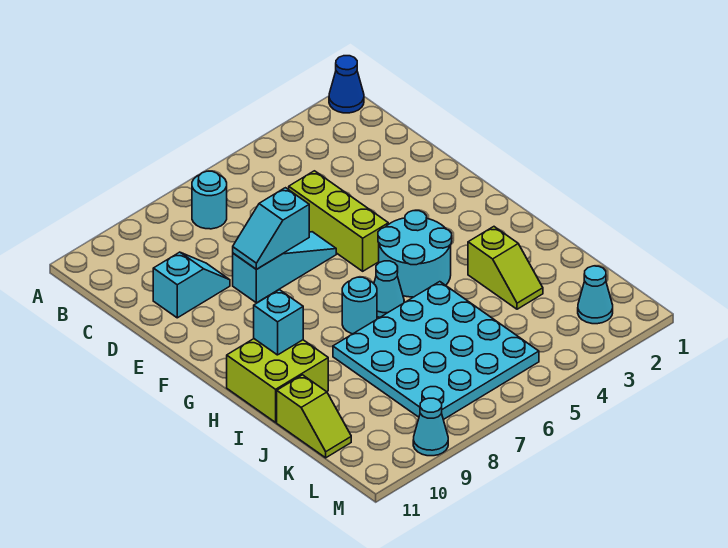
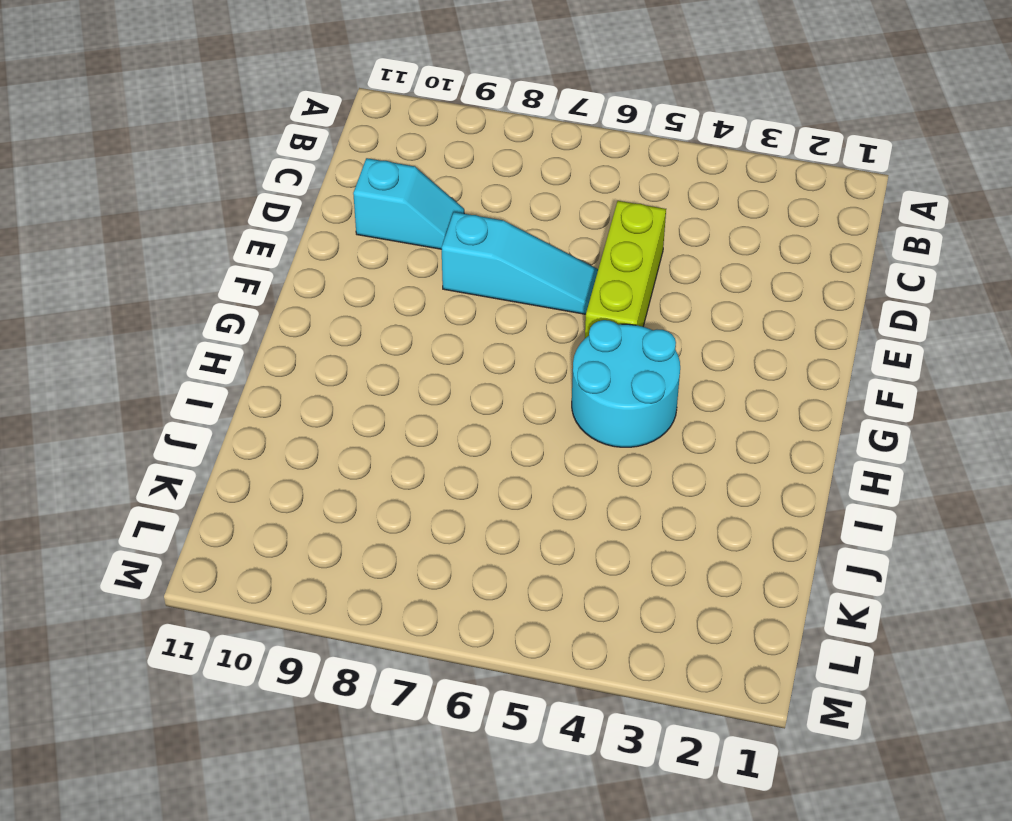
none -> blue 1x1 cone [329,56,364,113]
none -> cyan 1x1 round brick [192,171,227,229]
none -> cyan 1x1 cone [374,261,404,317]

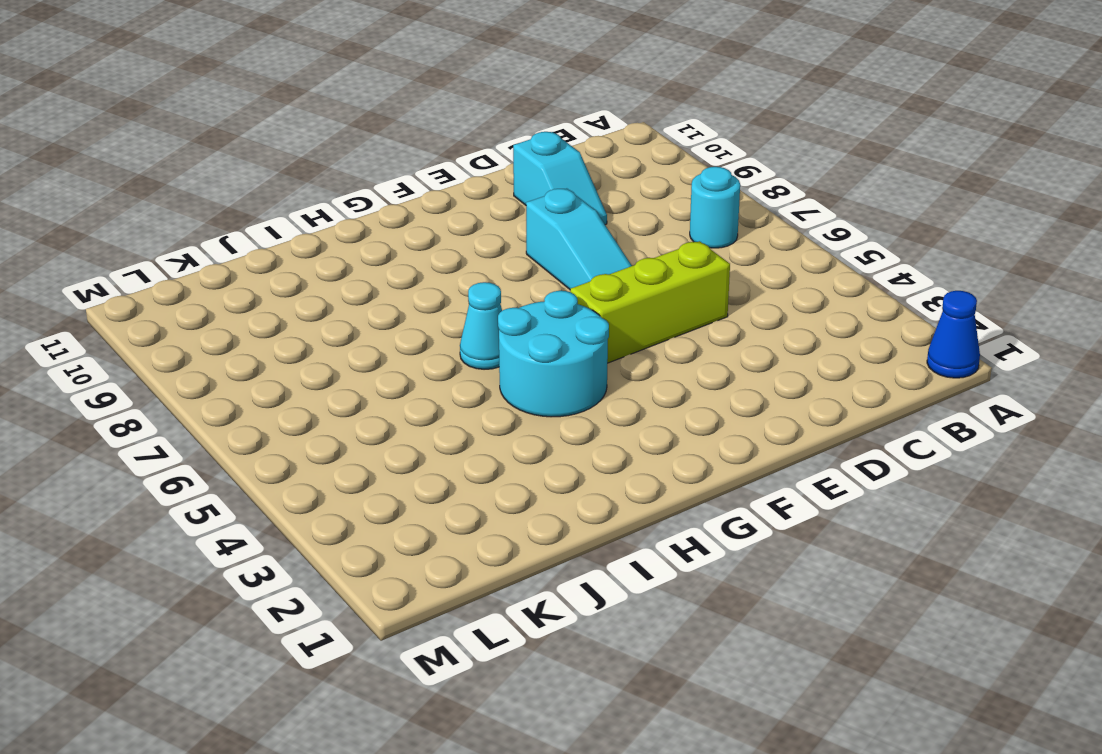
none -> cyan 1x1 round brick [342,277,377,334]
none -> lime 2x2 brick [227,339,328,422]
none -> lime 1x2 slope [468,227,543,309]

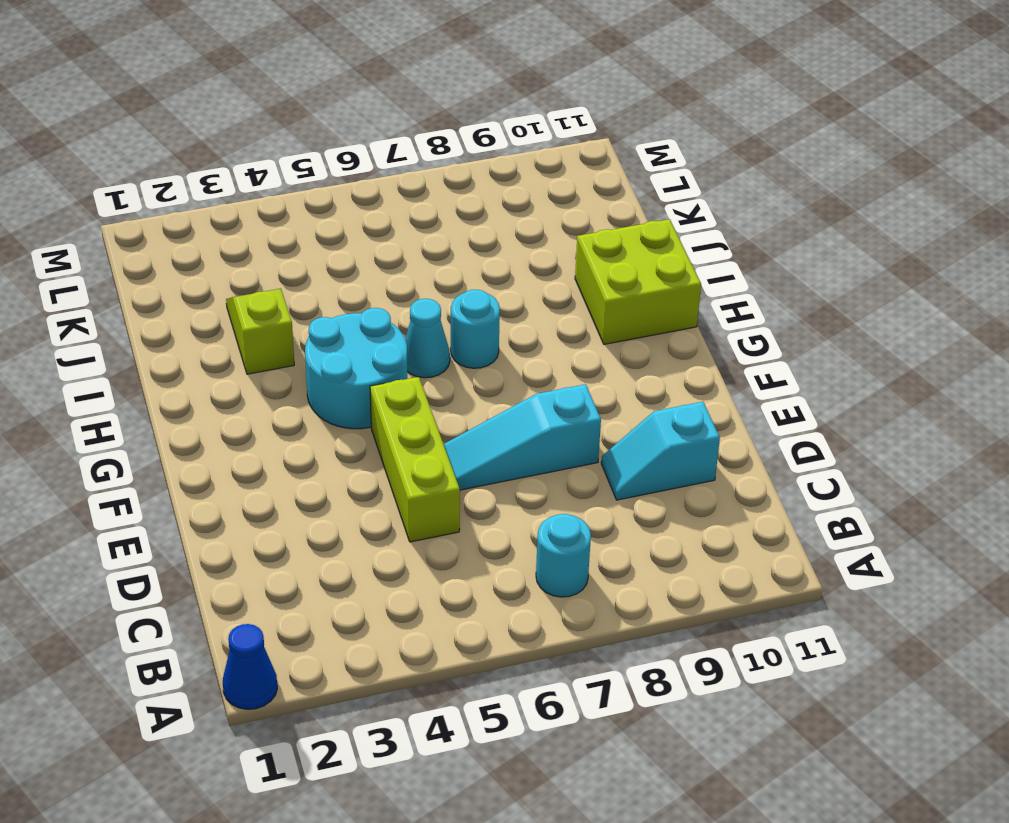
none -> cyan 4x4 plate [333,282,539,420]
none -> lime 1x2 slope [277,375,351,458]
none -> cyan 1x1 cone [578,266,613,324]

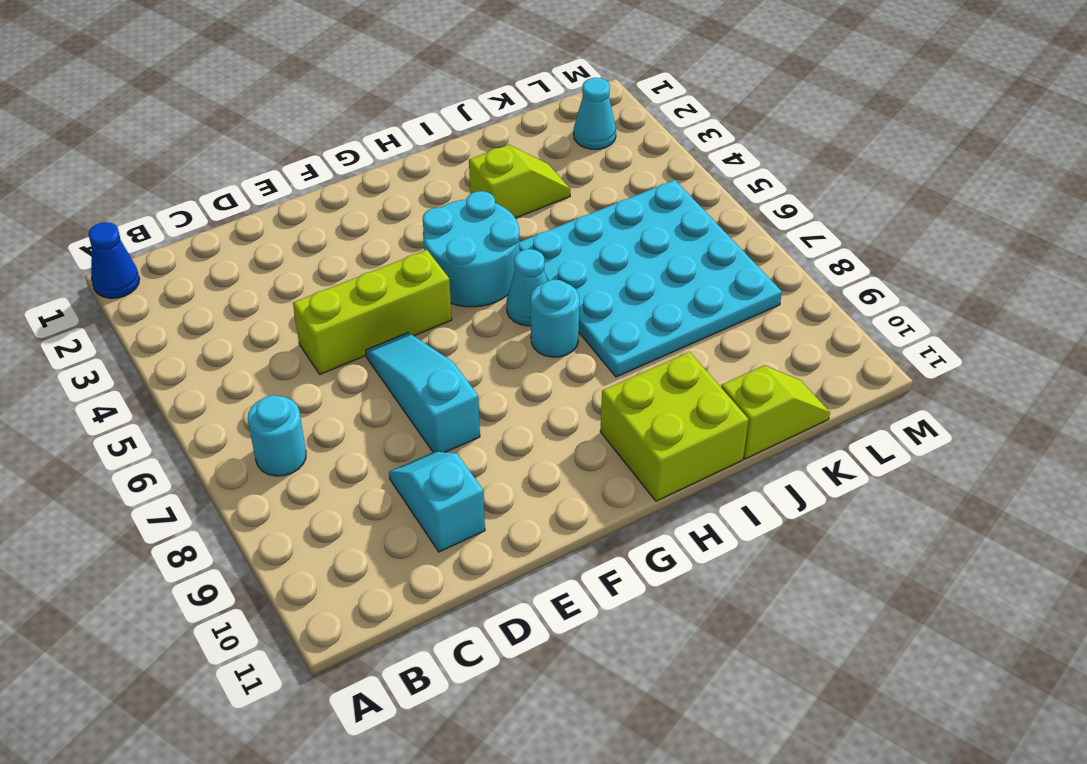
none -> cyan 1x1 cone [413,398,448,456]
none -> cyan 1x2 slope [233,188,309,269]
none -> cyan 1x1 brick [254,290,303,355]

